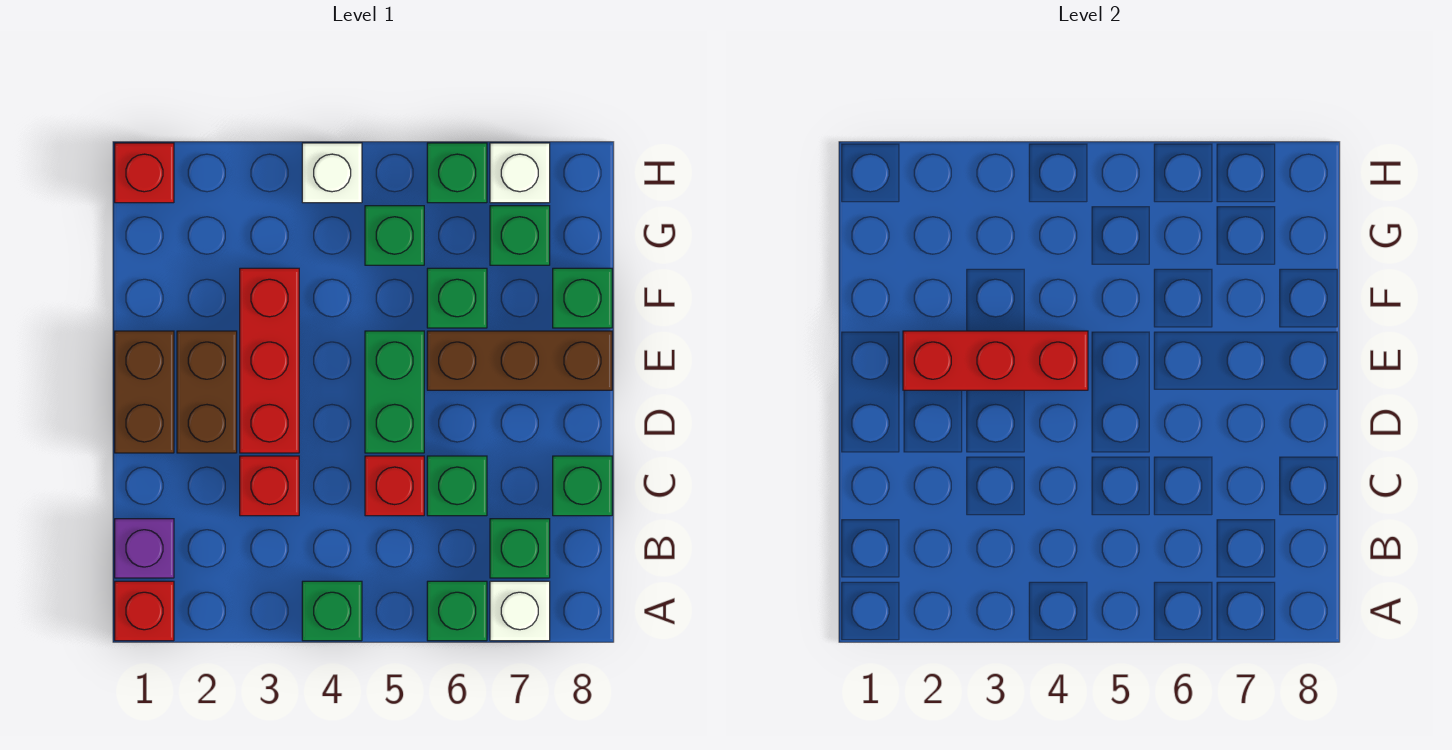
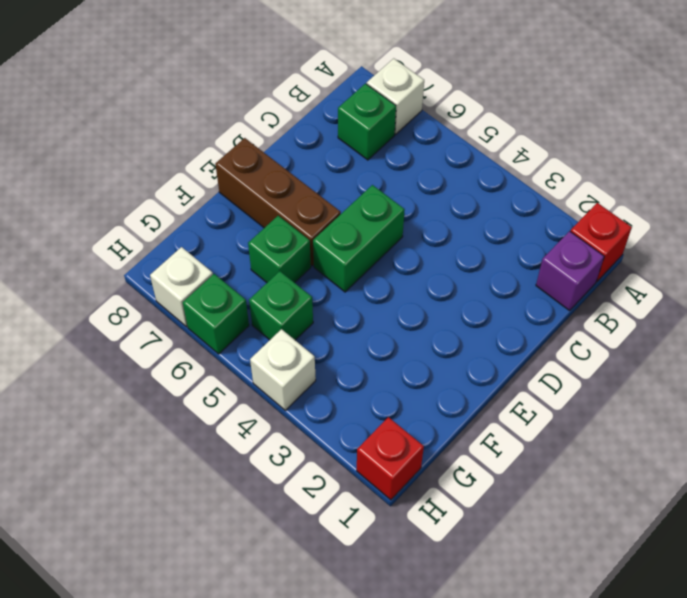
none -> green 1x1 brick [302,581,362,641]
none -> green 1x1 brick [427,581,487,641]
none -> red 1x1 brick [240,456,299,516]

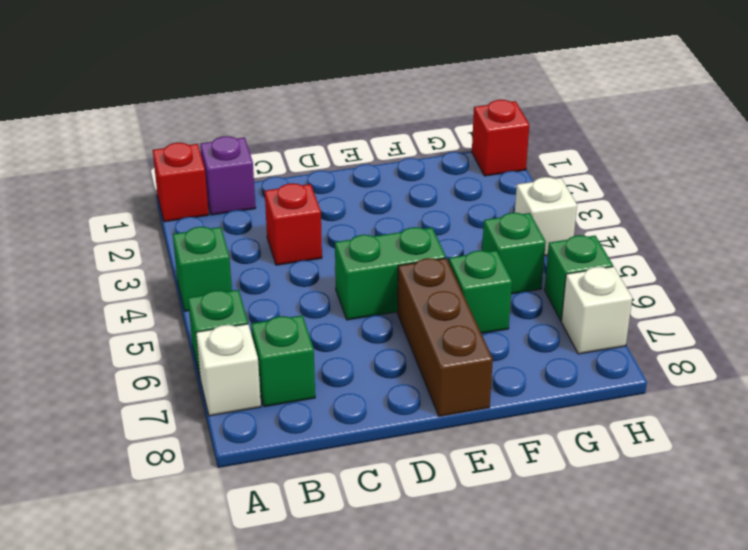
none -> red 1x1 brick [365,456,424,516]
none -> green 1x1 brick [427,456,487,516]
none -> green 1x1 brick [553,456,612,516]

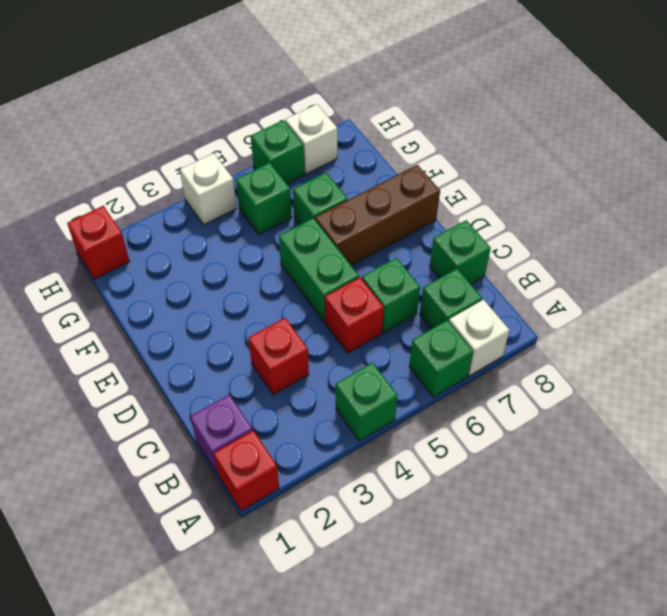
none -> brown 1x2 brick [115,331,174,453]
none -> brown 1x2 brick [177,331,237,453]
none -> red 1x3 brick [240,268,299,453]

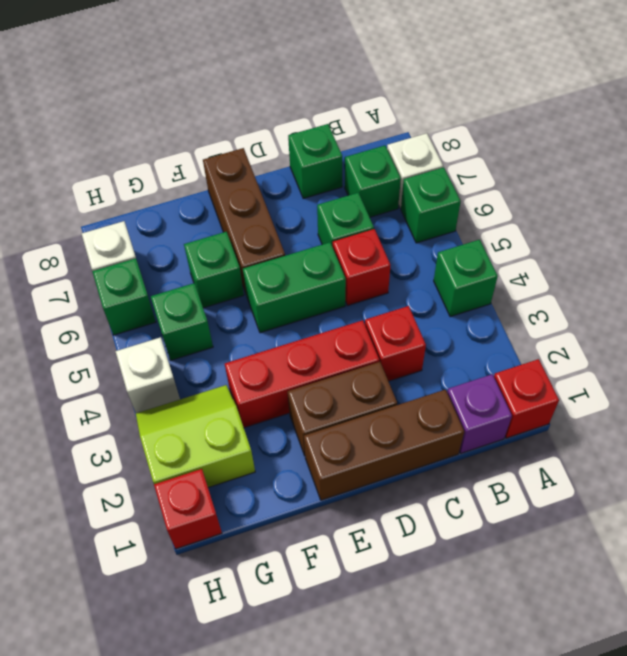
brown 1x3 brick [304,389,464,500] -> brown 1x2 brick [115,331,174,453]
lime 2x2 slope [136,385,255,488] -> none
none -> green 1x1 brick [553,268,612,328]
none -> green 1x1 brick [490,206,550,265]
none -> red 1x3 brick [903,331,1088,390]

